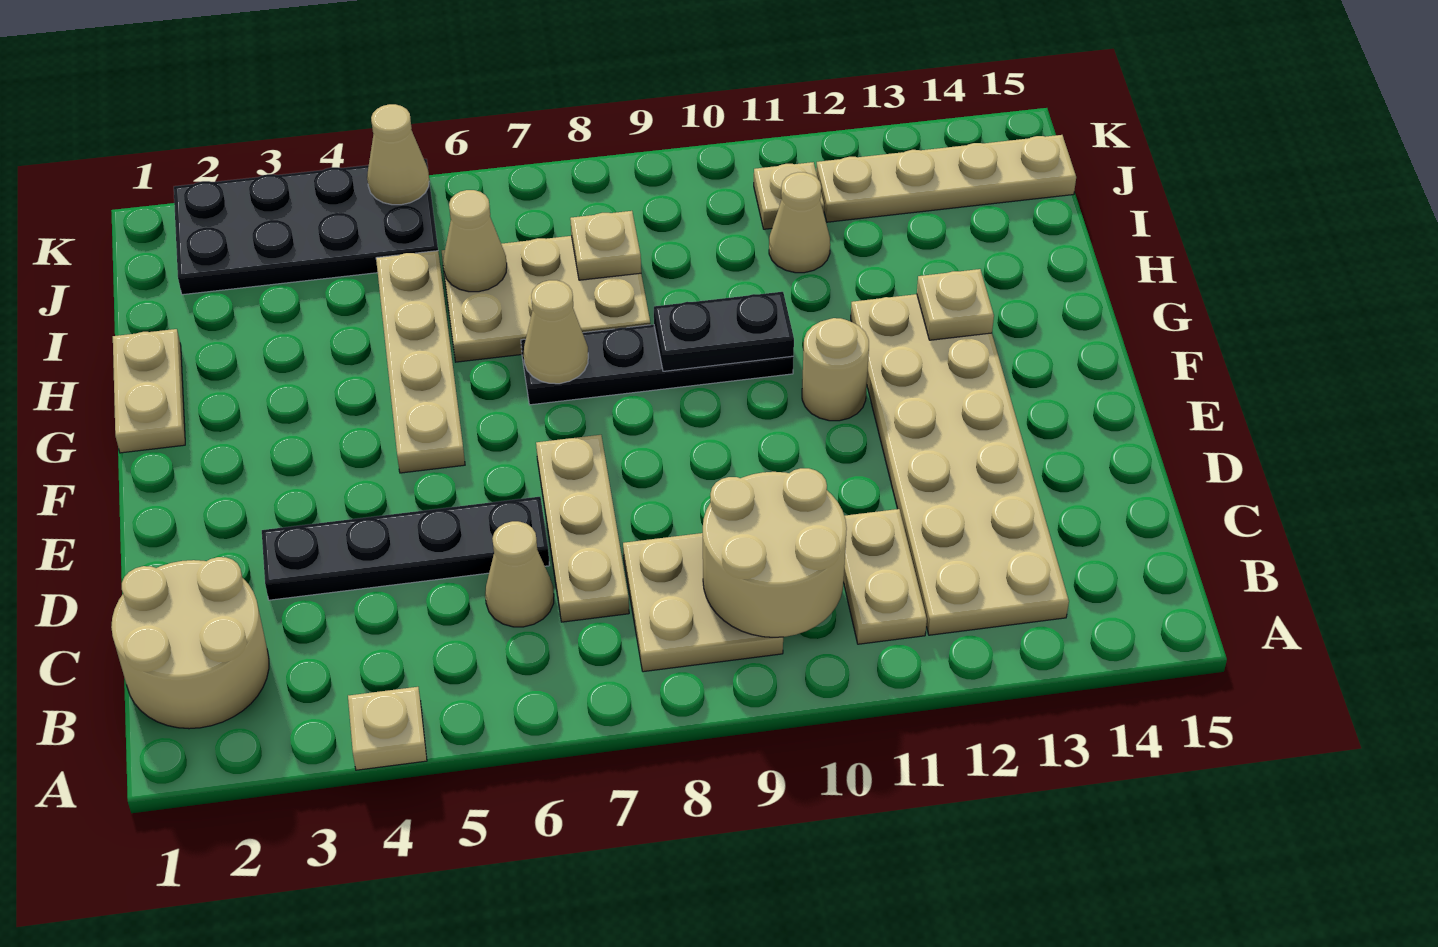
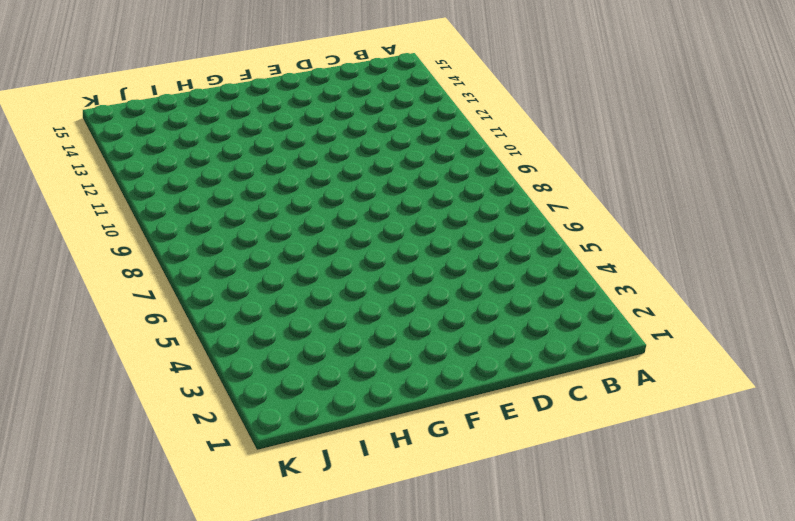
none -> tan 1x1 plate [348,687,427,770]
none -> tan 2x2 round brick [111,557,269,729]
none -> tan 2x2 plate [623,533,783,672]

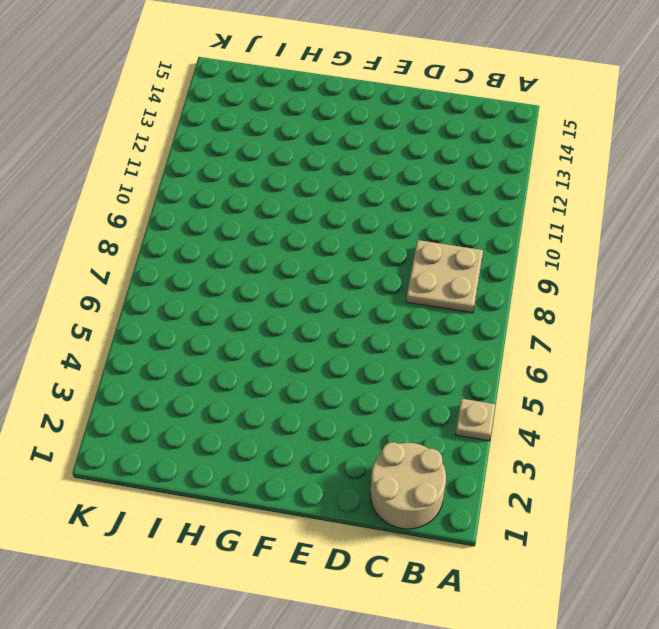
none -> tan 1x2 plate [844,509,927,644]
none -> tan 2x6 plate [851,294,1069,635]
none -> tan 1x1 cone [485,521,554,627]

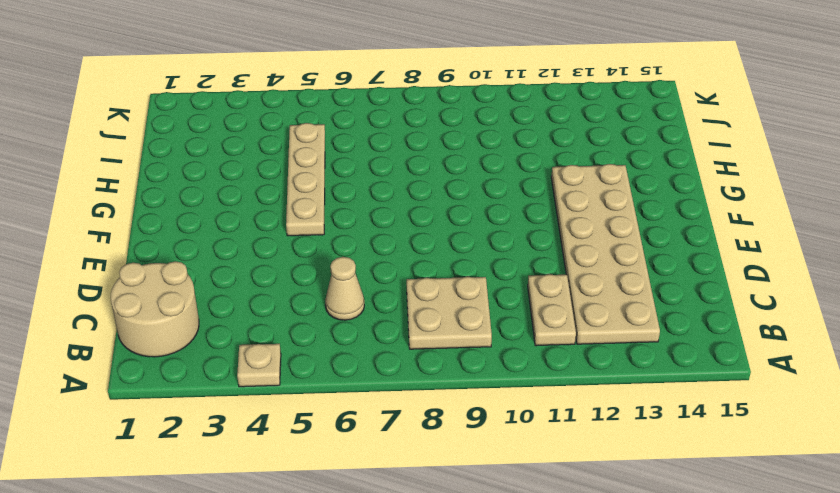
none -> tan 1x3 plate [536,435,629,622]
none -> black 1x4 plate [262,497,549,600]
none -> tan 1x1 round brick [802,318,869,421]

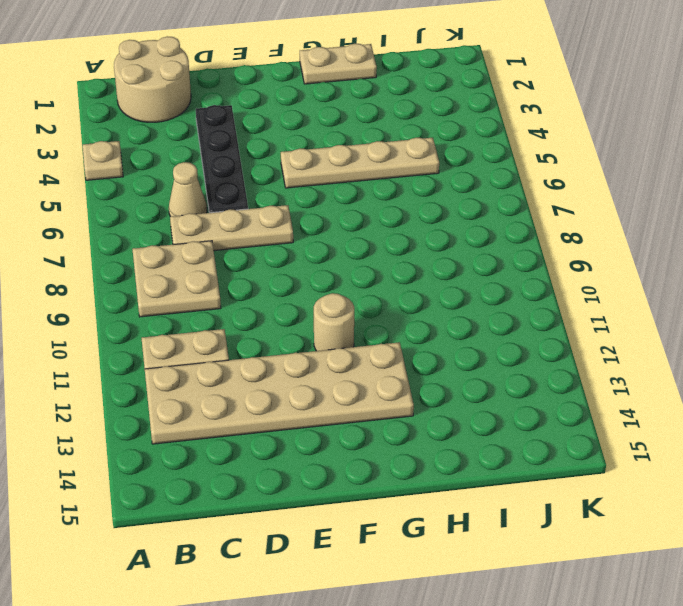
none -> black 1x4 plate [521,324,794,405]
none -> tan 2x3 plate [442,236,650,362]
none -> tan 1x1 cone [769,172,830,273]

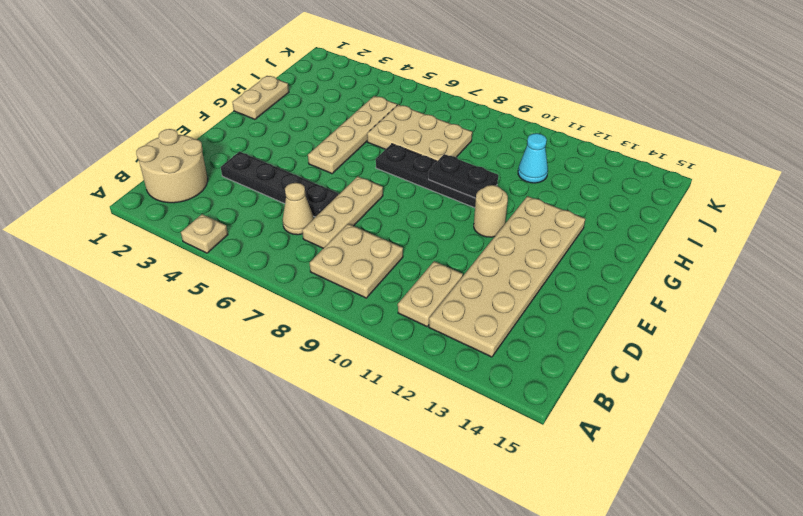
cyan 1x1 cone [518,133,548,183] -> tan 1x1 cone [769,172,830,273]
none -> black 2x4 plate [174,159,438,295]
none -> tan 1x1 plate [754,162,824,229]
none -> tan 1x4 plate [816,135,1076,222]

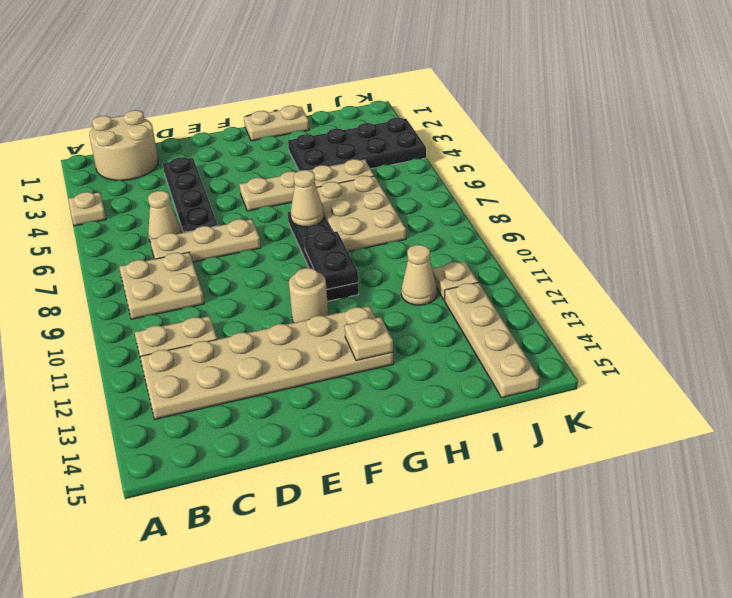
black 2x4 plate [288,118,426,171] -> black 2x4 plate turned to [174,159,438,295]
none -> tan 2x2 round brick [703,468,847,637]
none -> tan 1x1 cone [443,190,507,292]
none -> tan 1x1 plate [570,211,641,280]

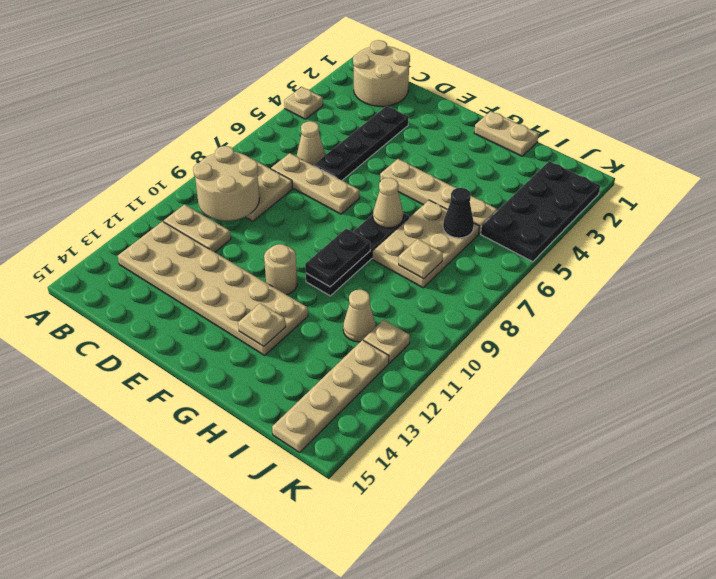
black 1x1 cone [443,188,474,238] -> tan 1x1 cone [443,190,507,292]
none -> tan 1x1 cone [367,104,429,205]

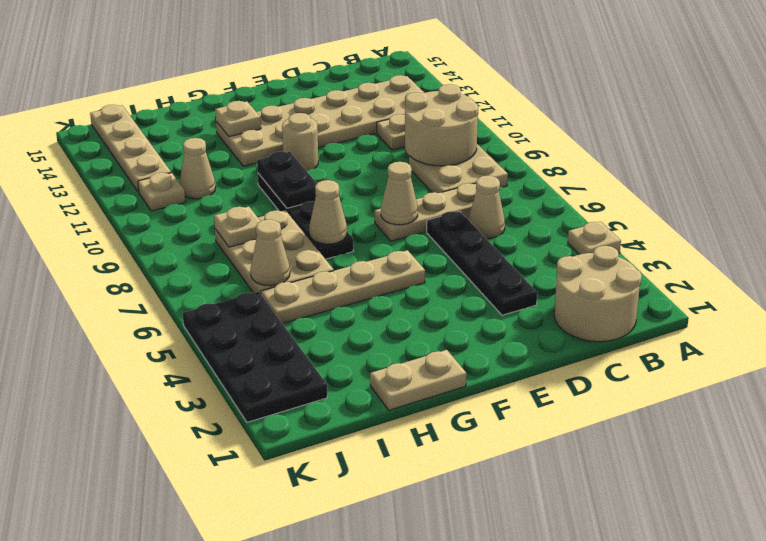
tan 1x1 cone [381,162,418,225] -> tan 1x1 cone moved to [367,104,429,205]

